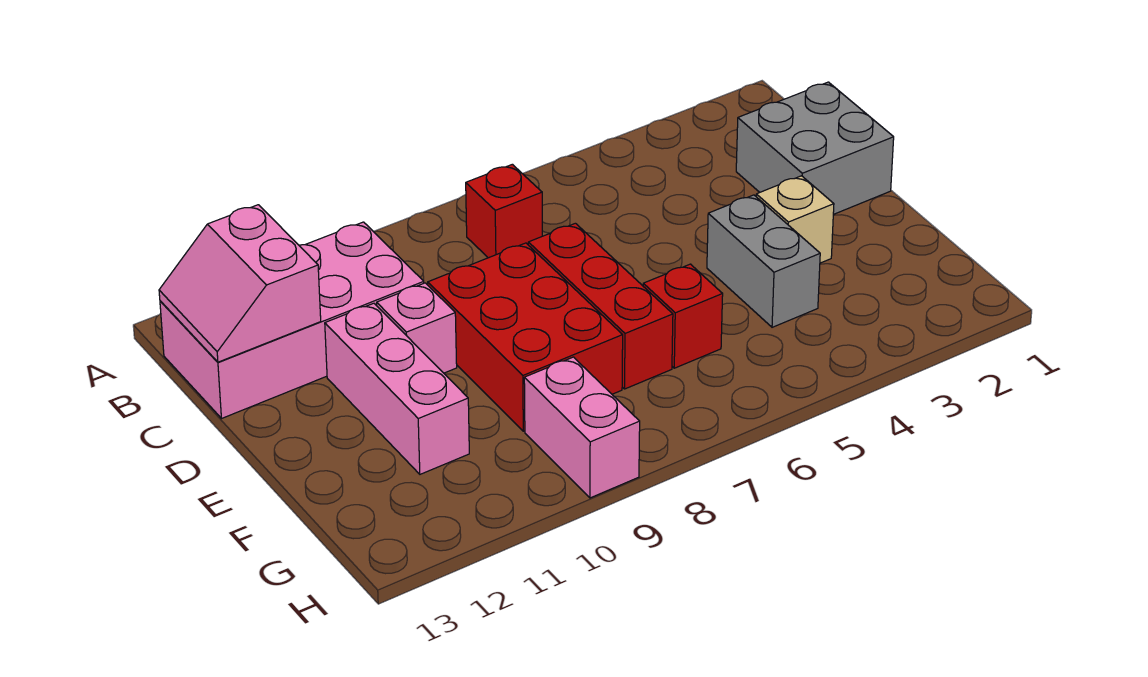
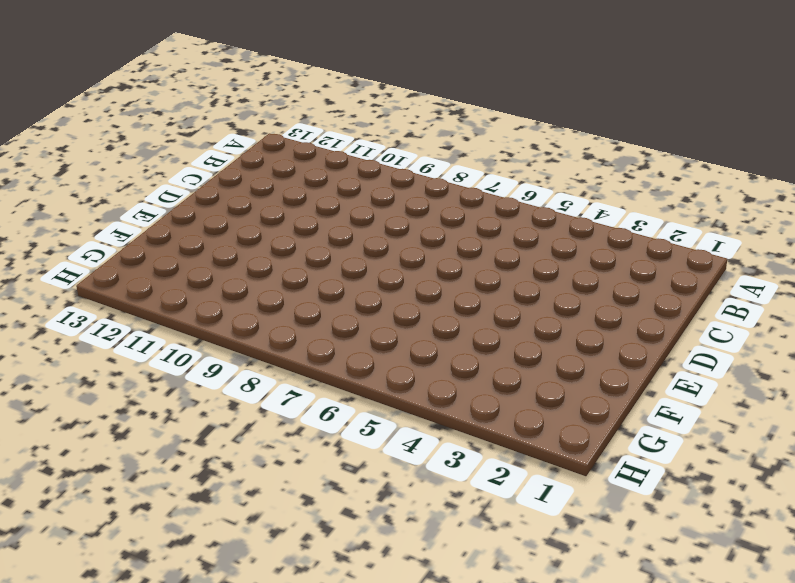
none -> red 1x1 brick [466,164,542,258]
none -> pink 2x4 brick [160,222,424,419]
none -> grey 2x2 brick [736,82,894,214]

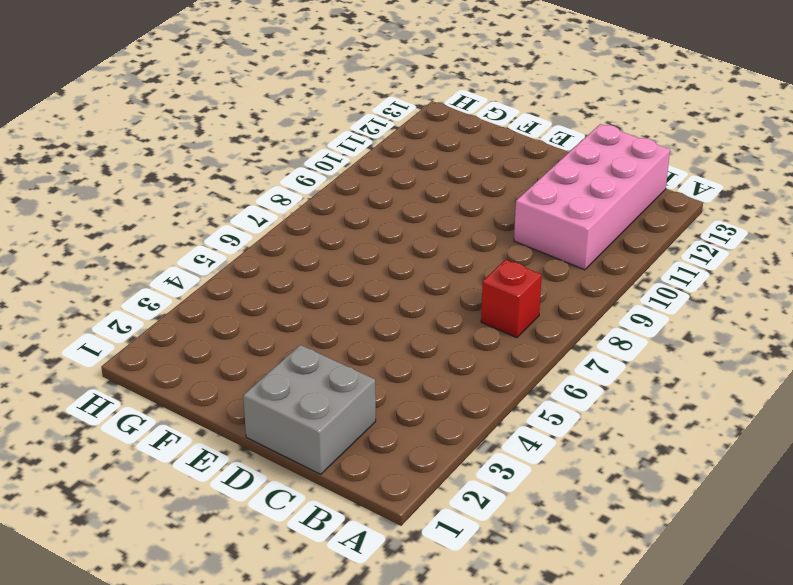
none -> red 1x3 brick [528,223,673,389]
none -> red 2x3 brick [428,243,623,431]
none -> pink 1x1 brick [377,283,457,373]

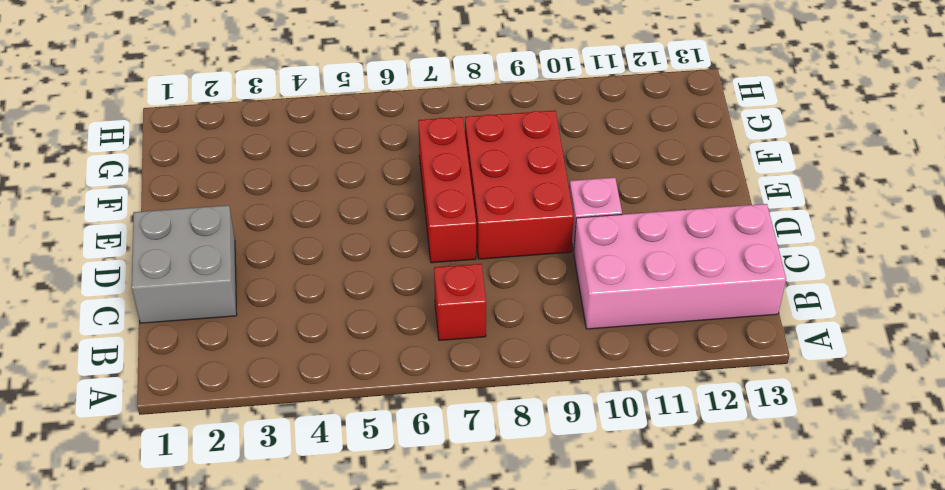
none -> pink 1x3 brick [325,303,469,474]
none -> tan 1x1 brick [756,176,834,263]
none -> grey 1x2 brick [707,195,820,327]

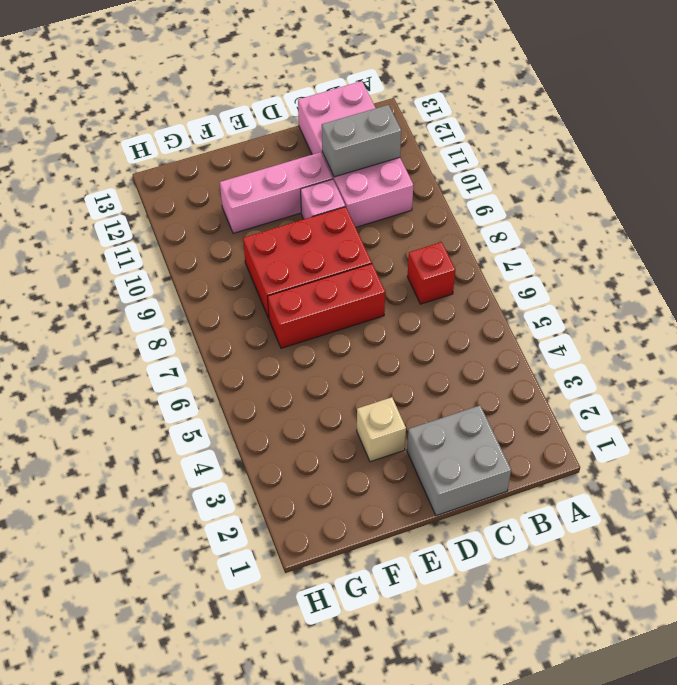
grey 1x2 brick [322,105,401,177] -> grey 1x2 brick moved to [707,195,820,327]
none -> red 1x1 brick [643,264,723,368]
none -> pink 1x2 brick [524,357,640,498]
none -> pink 2x2 slope [159,205,321,362]

